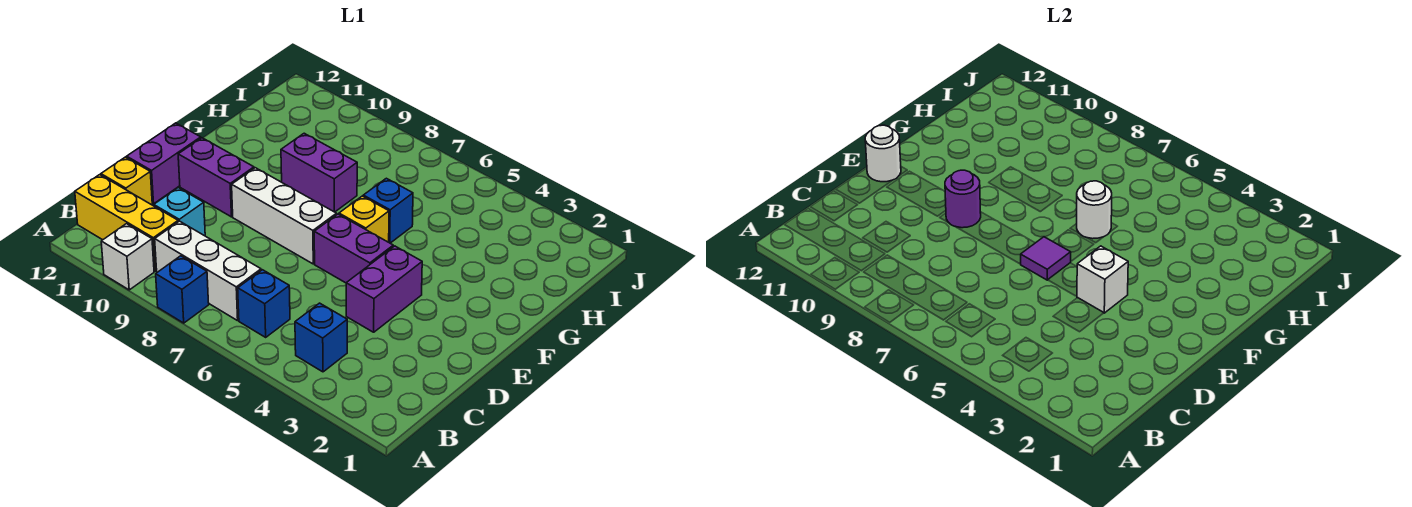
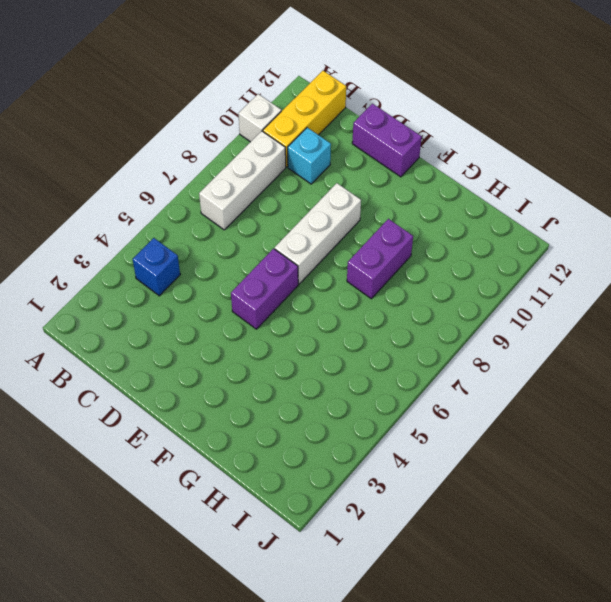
none -> blue 1x1 brick [156,256,209,323]
none -> blue 1x1 brick [238,270,290,337]
none -> yellow 1x1 brick [101,157,152,205]

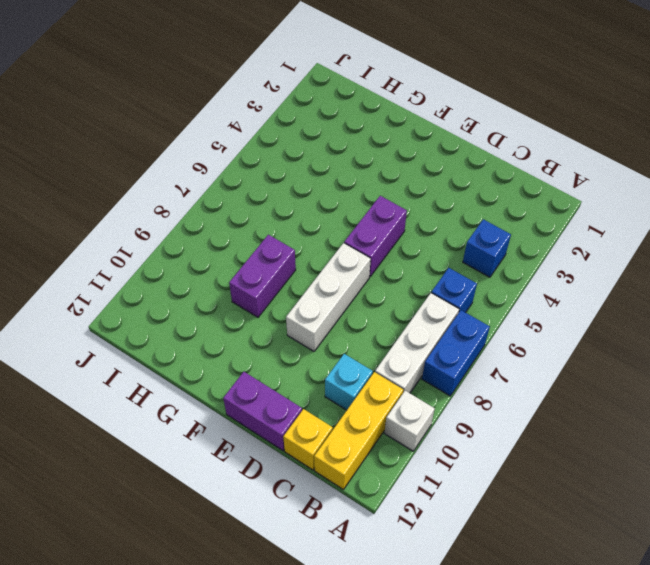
blue 1x2 brick [422,310,490,396] -> blue 1x1 brick [156,256,209,323]
none -> purple 1x2 brick [346,246,422,332]
none -> purple 1x2 brick [178,138,254,217]
none -> yellow 1x1 brick [339,196,389,242]

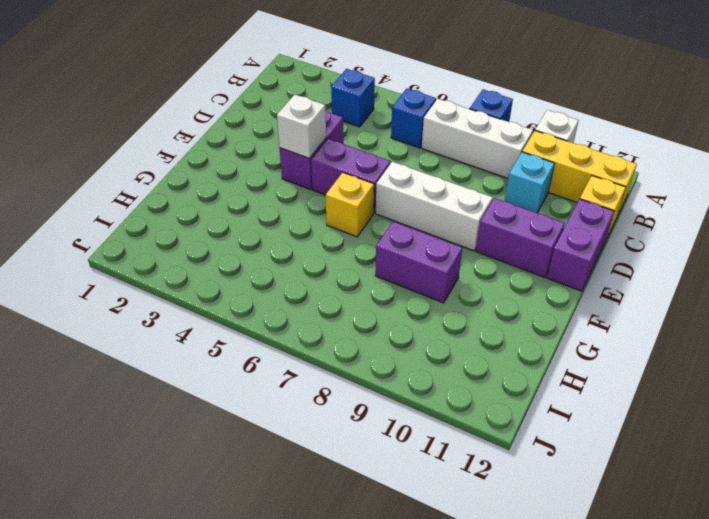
none -> blue 1x1 brick [363,178,413,243]
none -> purple 1x1 tile [1020,237,1071,280]
none -> purple 1x1 round brick [945,170,981,228]

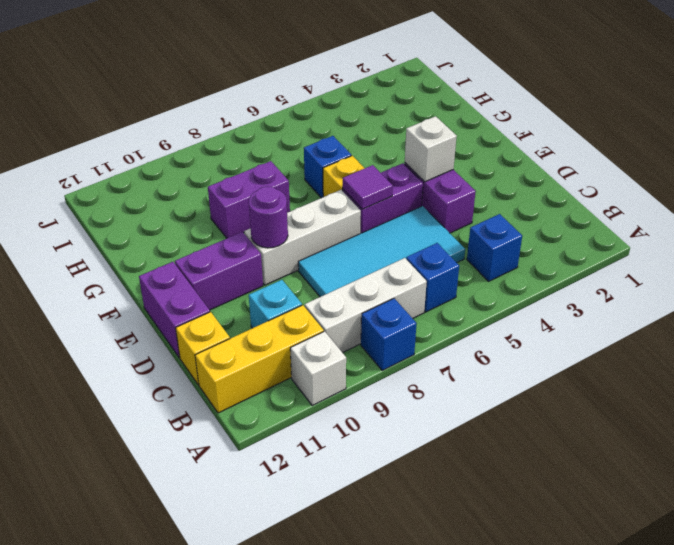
cyan 2x4 tile [298,206,465,297] -> none
none -> white 1x1 round brick [865,125,901,182]
none -> white 1x1 round brick [1077,181,1112,239]

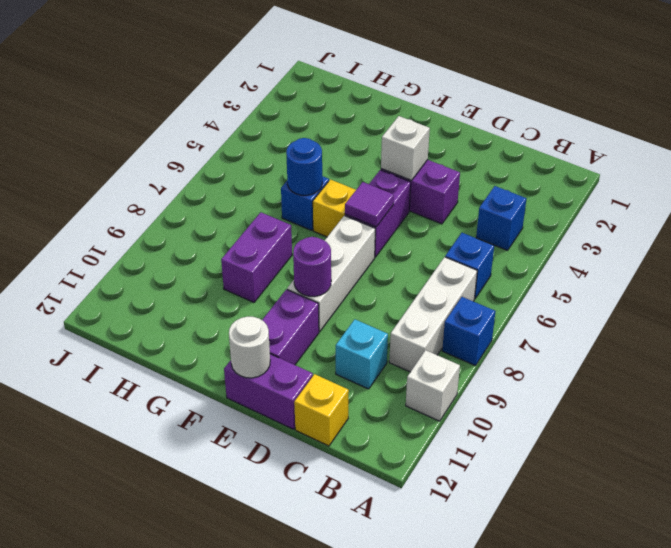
blue 1x1 round brick [286,138,322,195] -> white 1x1 round brick [1077,181,1112,239]
none -> yellow 1x3 brick [75,175,178,271]

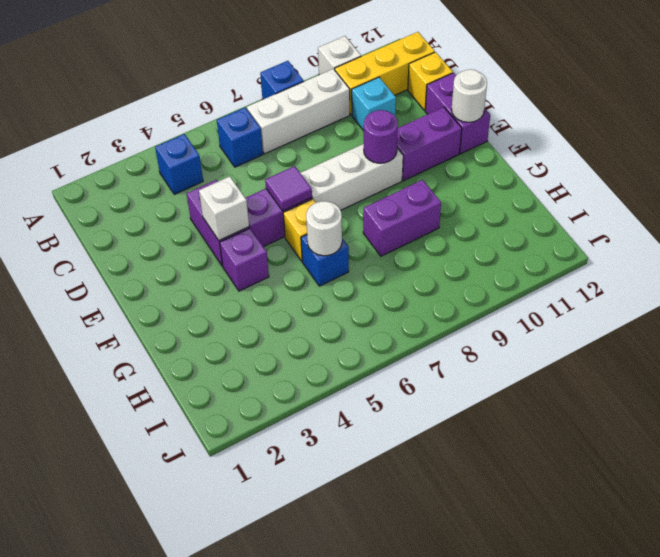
purple 1x1 brick [220,228,269,291] -> none

